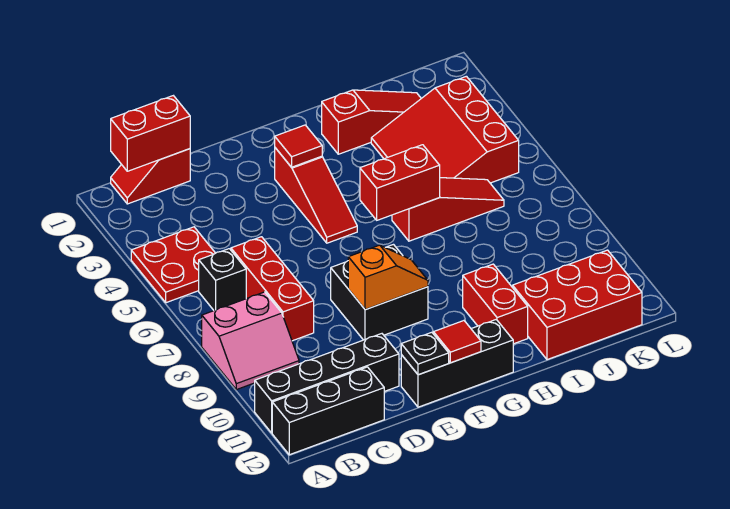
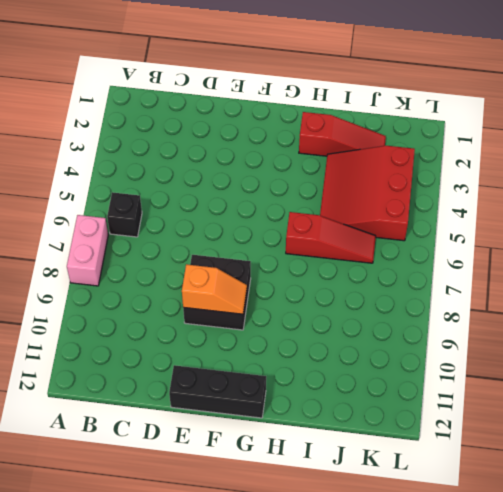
pink 1x2 brick [67,215,108,286] -> pink 2x2 slope [202,292,299,390]
none -> red 2x2 plate [131,227,215,303]
none -> black 1x4 brick [255,334,399,433]
none -> black 1x3 brick [272,367,384,455]

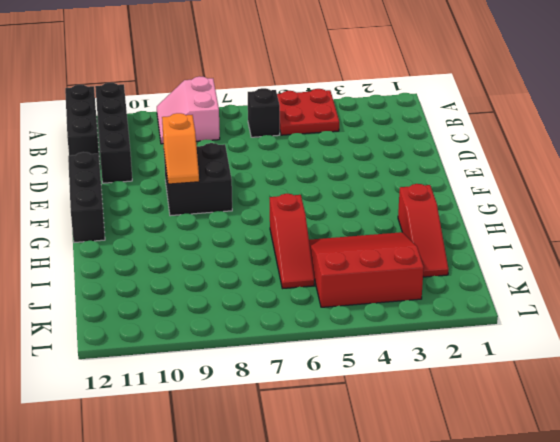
none -> red 1x2 slope [111,149,190,204]
none -> red 1x3 brick [231,237,314,341]
none -> red 1x3 slope [275,148,357,243]

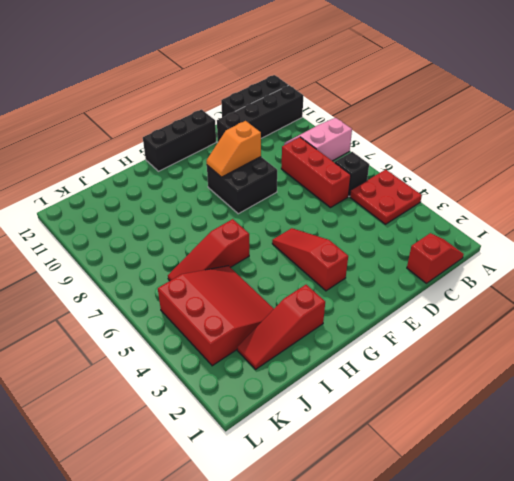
none -> red 1x2 brick [463,264,528,344]
none -> red 2x3 brick [513,250,642,360]
none -> red 1x2 brick [111,96,190,171]

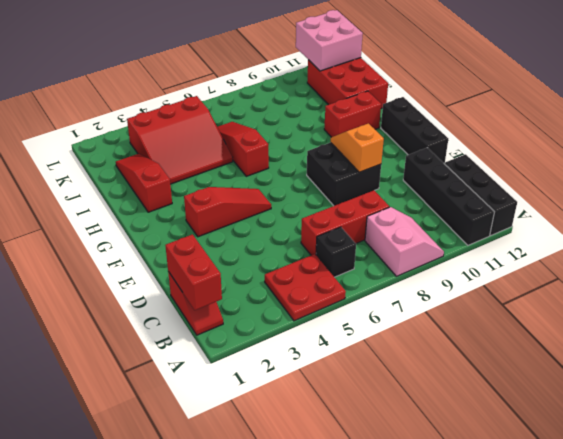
pink 2x2 brick [296,10,363,71] -> none
none -> black 1x1 plate [401,332,449,375]
none -> red 1x1 tile [275,125,322,167]
none -> red 1x1 tile [433,321,481,363]

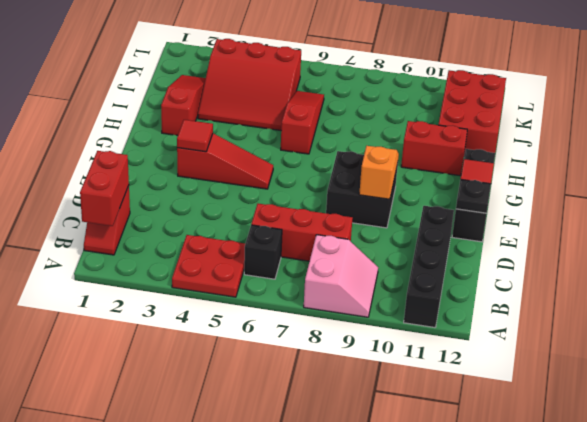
none -> black 1x3 brick [272,367,384,455]
none -> red 1x2 brick [360,145,440,220]

